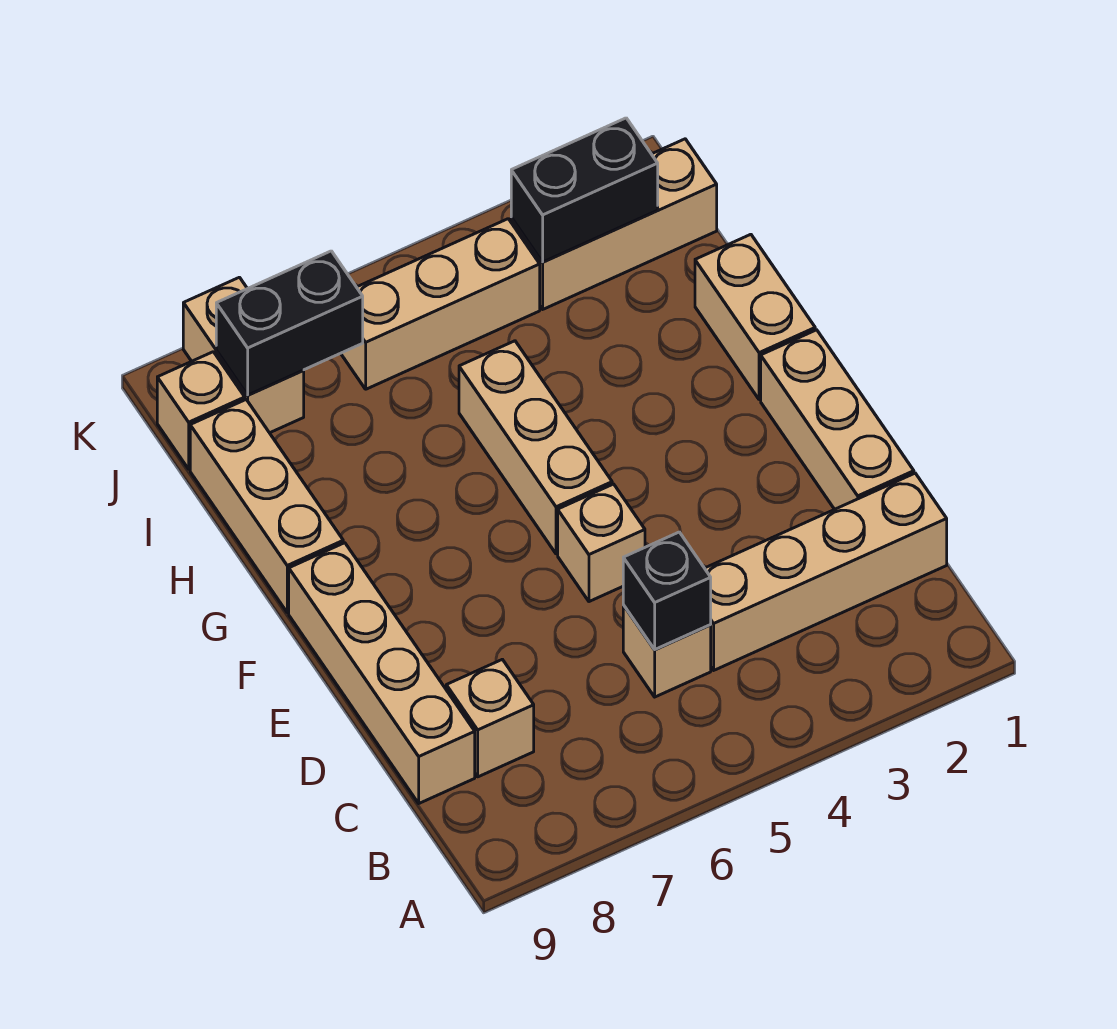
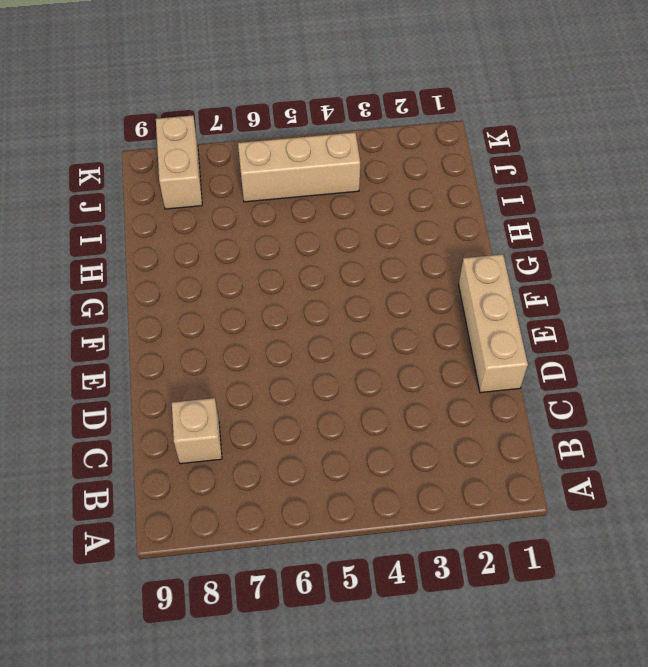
none -> tan 1x4 brick [705,473,947,670]
none -> tan 1x1 brick [623,605,711,697]
none -> tan 1x4 brick [289,543,475,803]

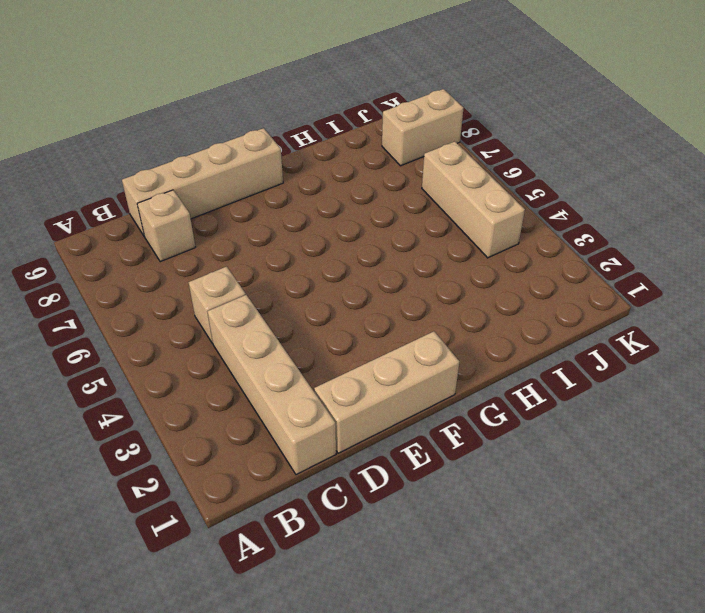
none -> tan 1x1 brick [558,484,645,602]
none -> tan 1x3 brick [459,341,612,554]
none -> tan 1x2 brick [695,234,815,400]

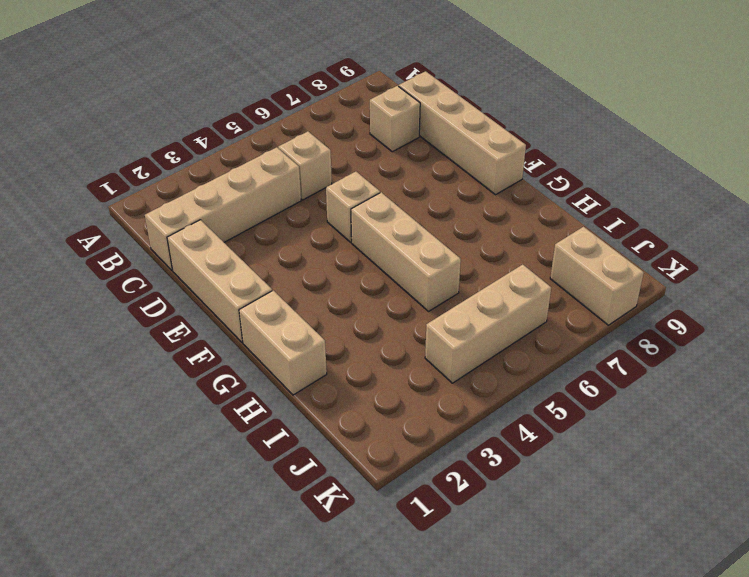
none -> tan 1x3 brick [190,400,343,612]
none -> tan 1x3 brick [511,139,717,309]
none -> tan 1x1 brick [157,352,245,469]

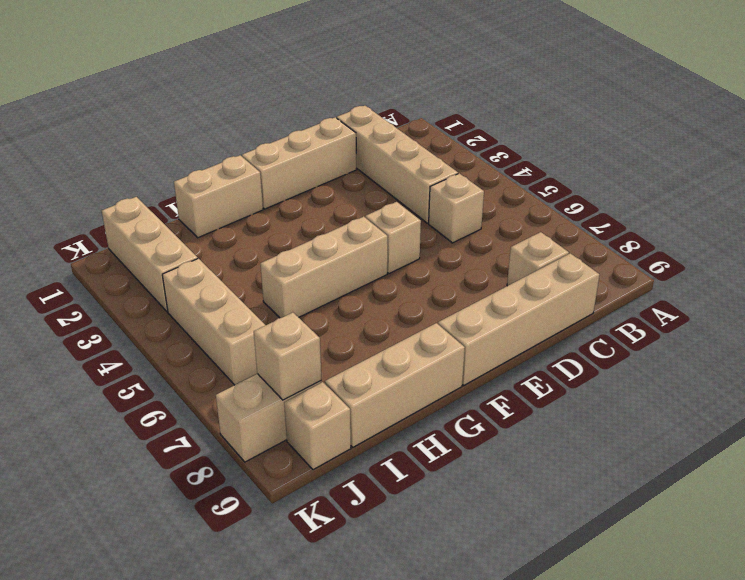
tan 1x1 brick [254,313,321,400] -> black 1x2 brick [216,251,363,395]
none -> black 1x1 brick [623,532,711,649]
none -> black 1x2 brick [511,118,658,262]

